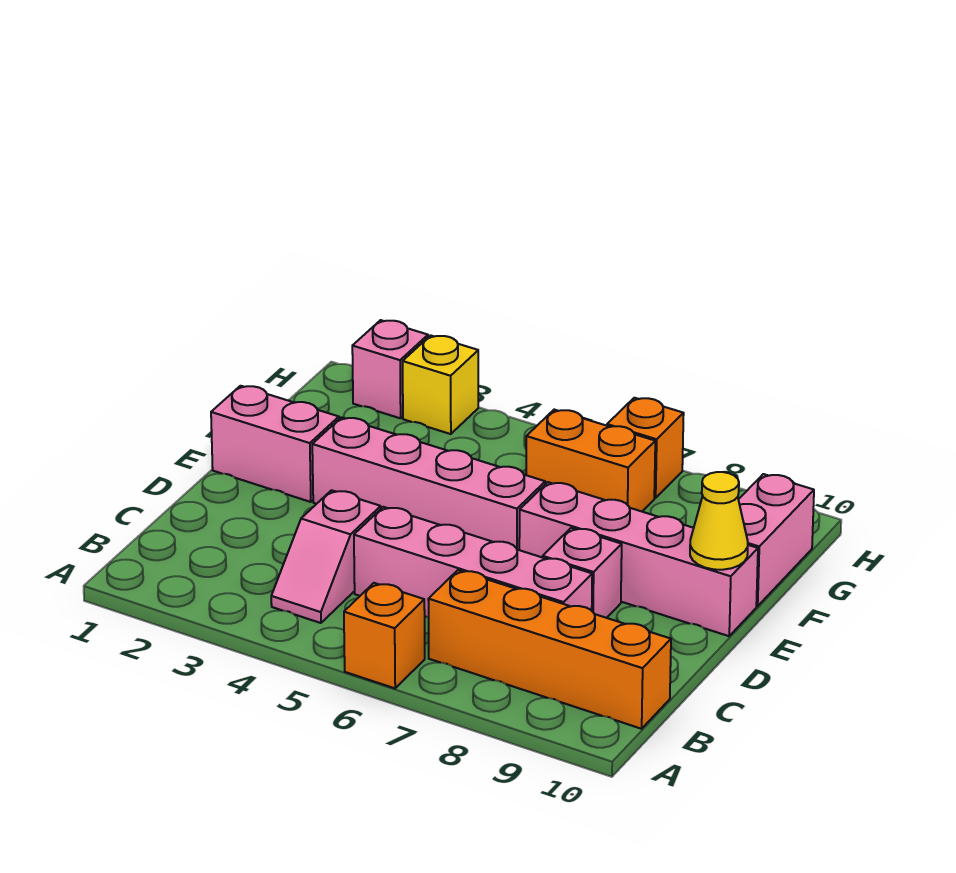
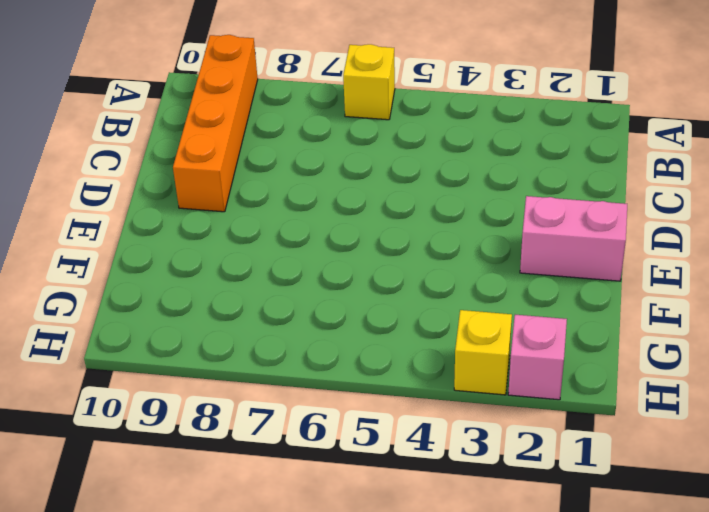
yellow 1x1 brick [343,44,395,120] -> orange 1x1 brick [344,583,425,688]
orange 1x4 brick [173,35,258,212] -> orange 1x4 brick turned to [428,570,671,729]
none -> pink 1x2 slope [271,490,381,623]
none -> pink 1x4 brick [354,507,592,618]
none -> pink 1x1 brick [543,528,622,618]

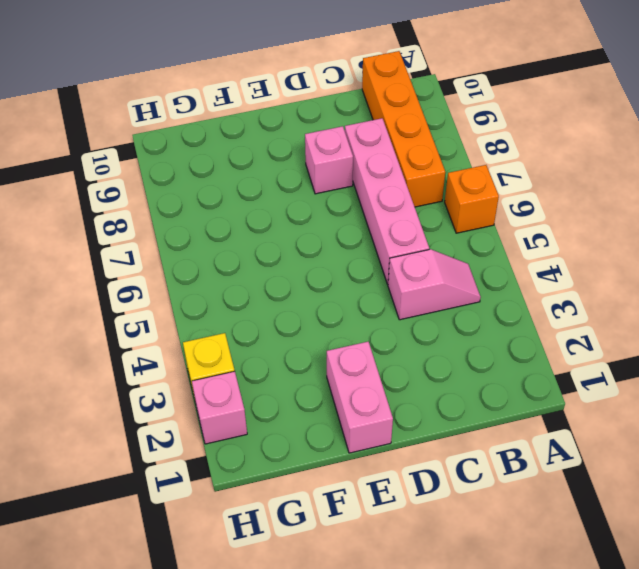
none -> pink 1x4 brick [312,417,545,550]
none -> pink 1x4 brick [519,482,758,636]
none -> pink 1x2 brick [738,474,814,606]

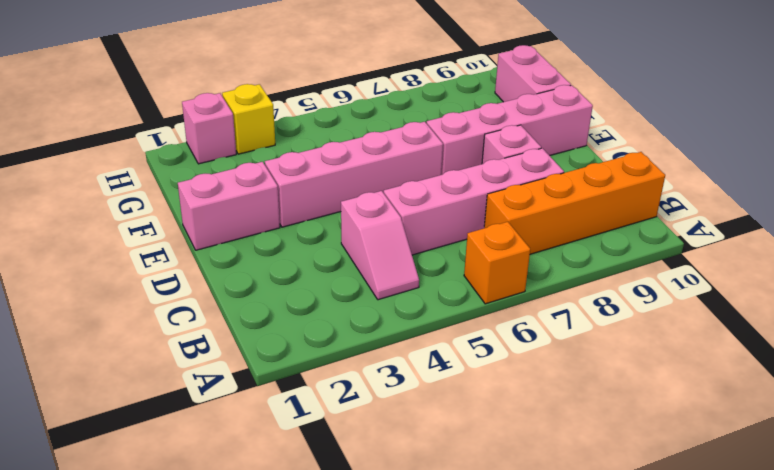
none -> orange 1x2 brick [526,410,655,511]
none -> orange 1x1 brick [607,398,684,498]
none -> yellow 1x1 cone [690,472,748,570]

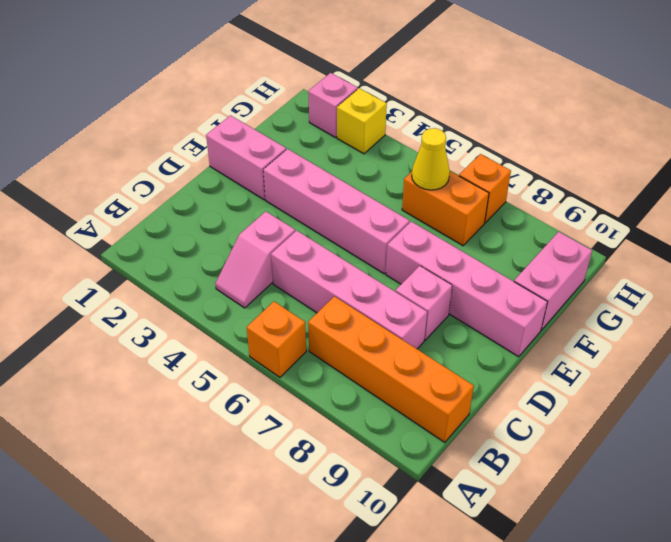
yellow 1x1 cone [412,128,450,190] -> yellow 1x1 cone moved to [690,472,748,570]

